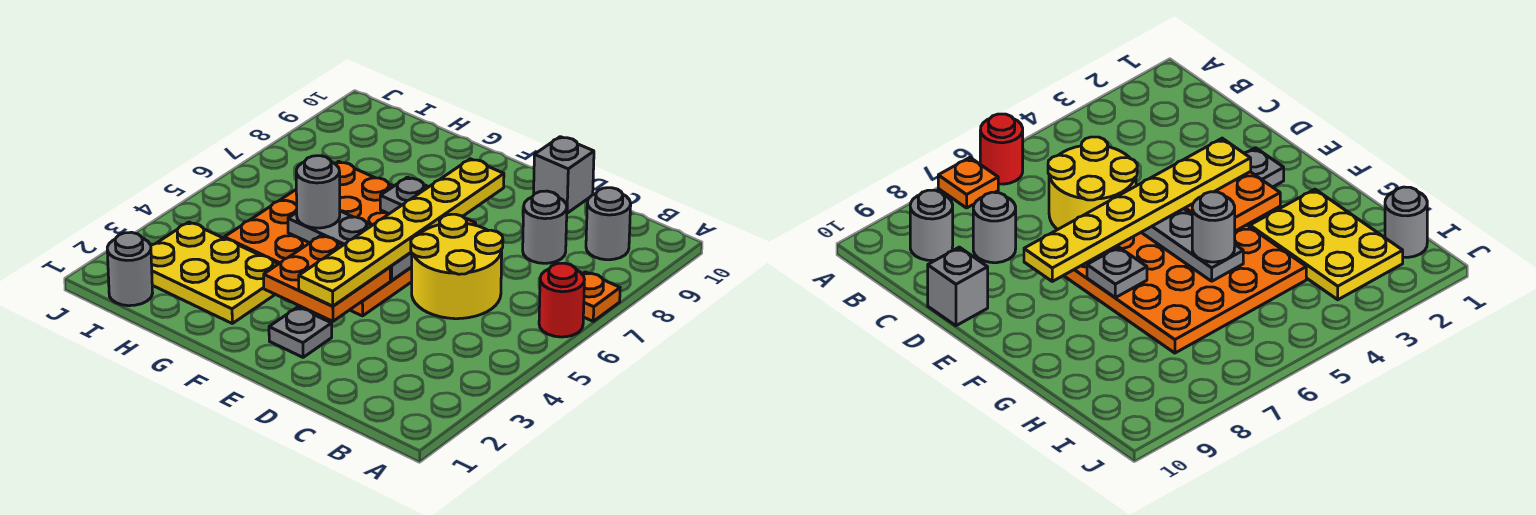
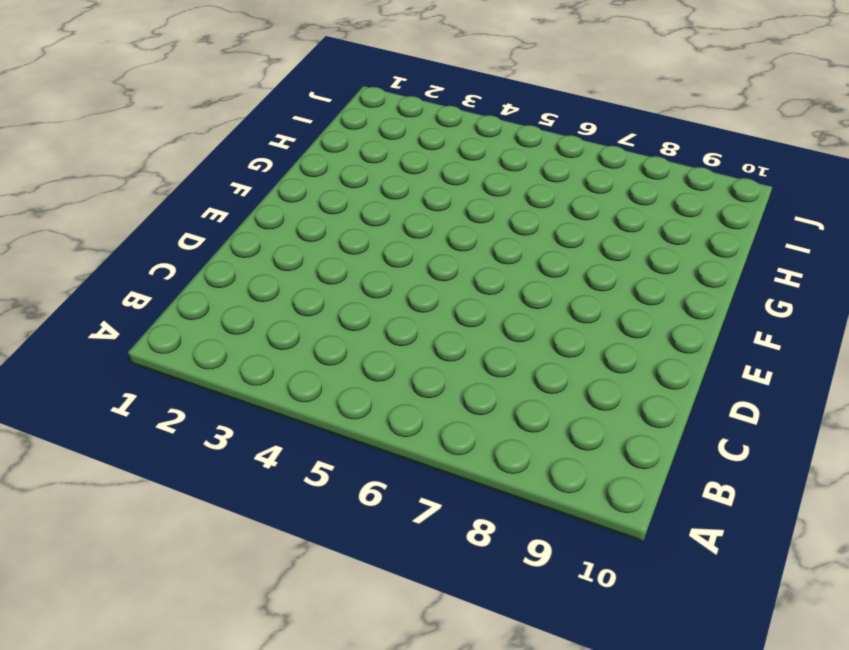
none -> red 1x1 round brick [539,263,584,337]
none -> orange 1x1 plate [582,272,620,321]
none -> grey 1x1 round brick [586,188,631,260]

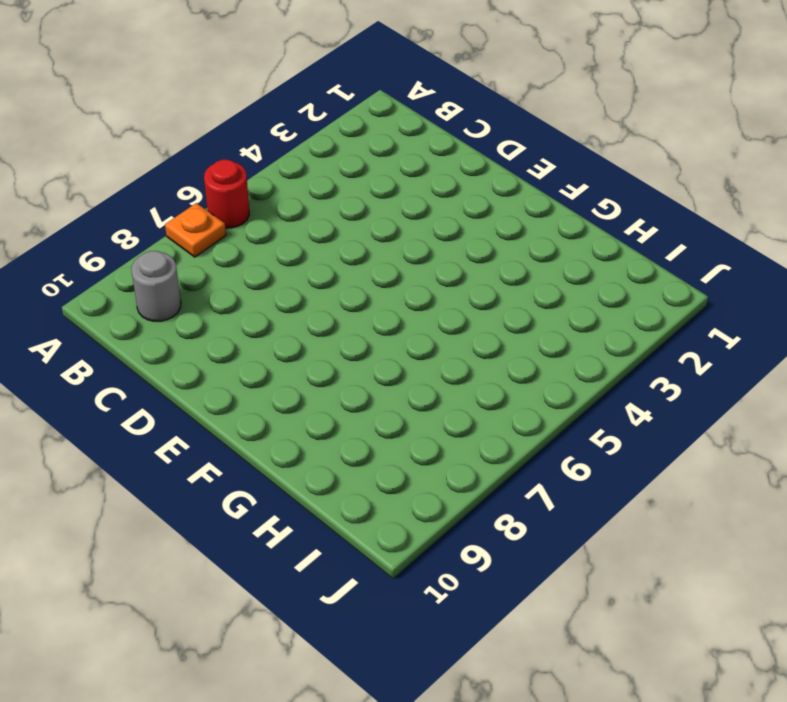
none -> yellow 2x2 round brick [411,214,503,319]
none -> grey 1x1 round brick [523,191,567,263]
none -> grey 1x1 brick [534,137,594,213]

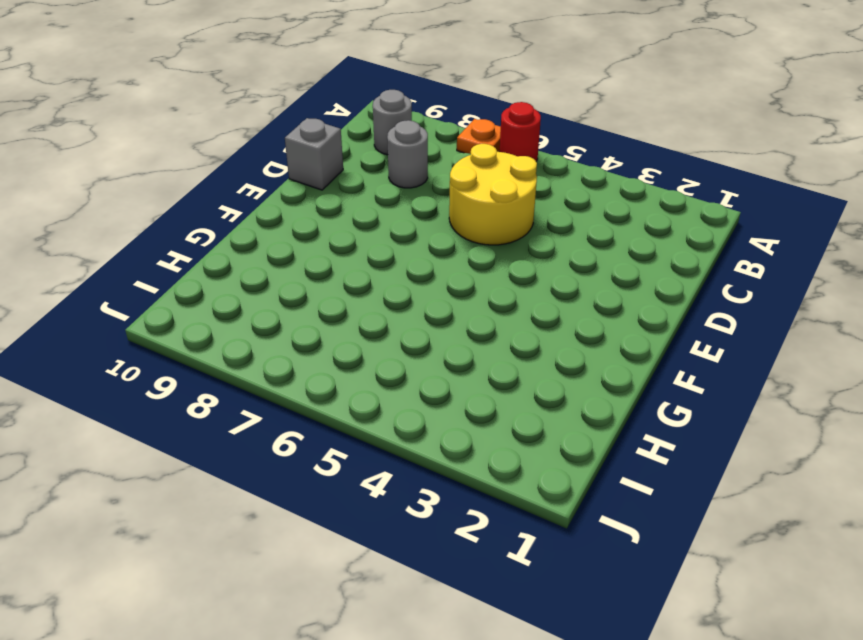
none -> grey 1x1 plate [269,307,332,357]
none -> orange 4x4 plate [224,161,476,316]
none -> yellow 2x3 plate [151,222,278,323]

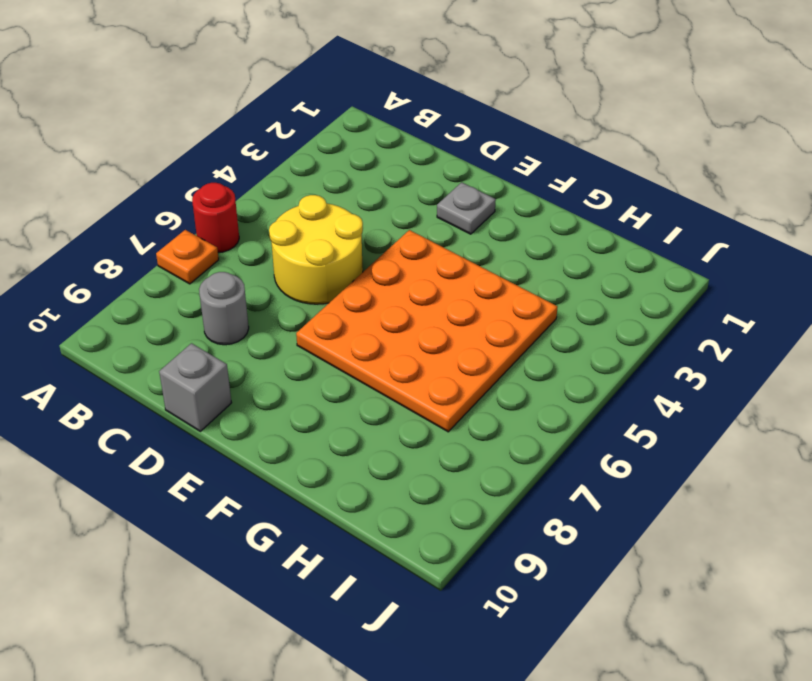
none -> grey 1x1 round brick [586,188,631,260]
none -> yellow 2x3 plate [151,222,278,323]
none -> grey 1x1 round brick [107,232,153,306]

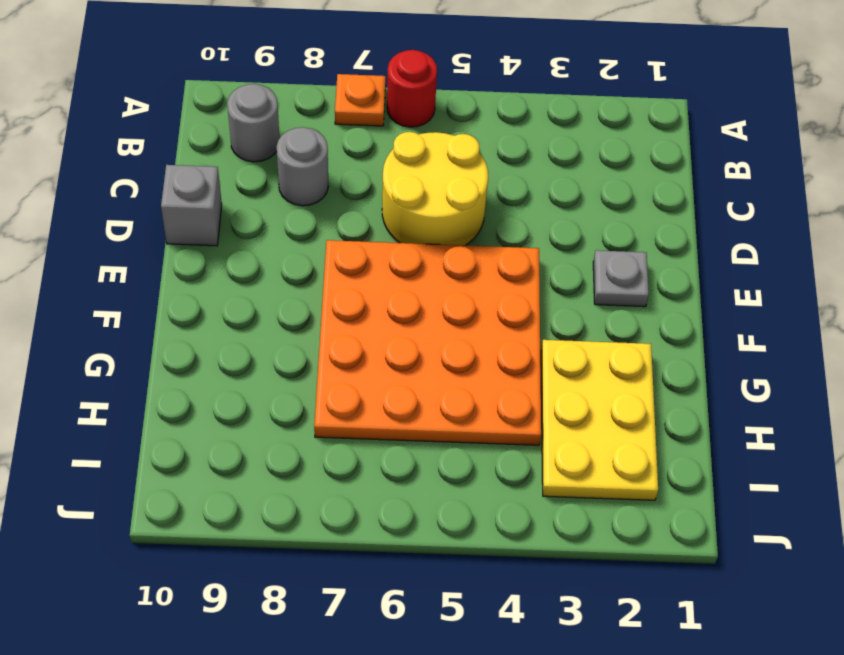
none -> grey 1x1 round brick [107,232,153,306]
none -> orange 2x2 plate [264,235,390,321]
none -> grey 1x3 plate [288,211,412,280]

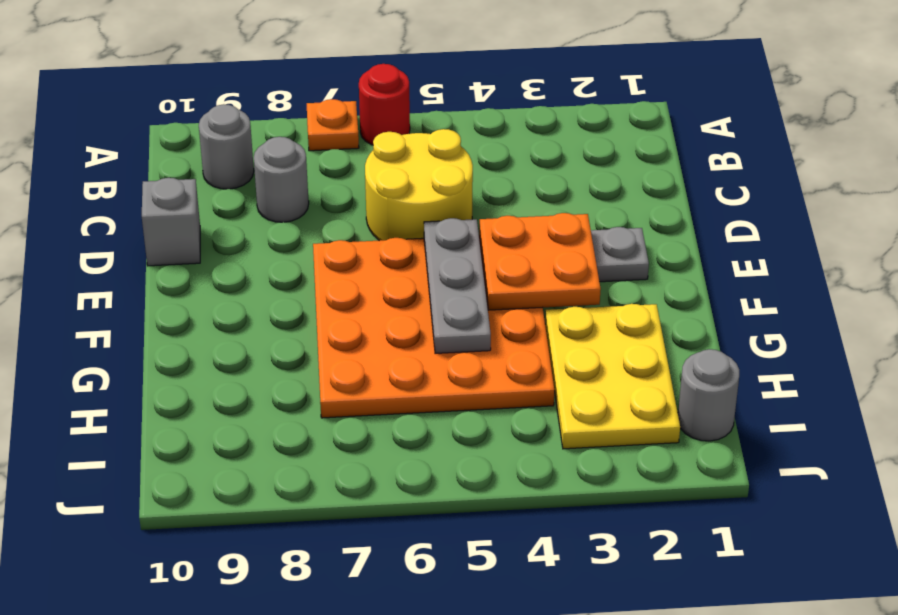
none -> grey 1x1 plate [380,177,428,214]
none -> yellow 1x6 plate [299,159,504,306]
none -> grey 1x1 round brick [296,156,340,228]

